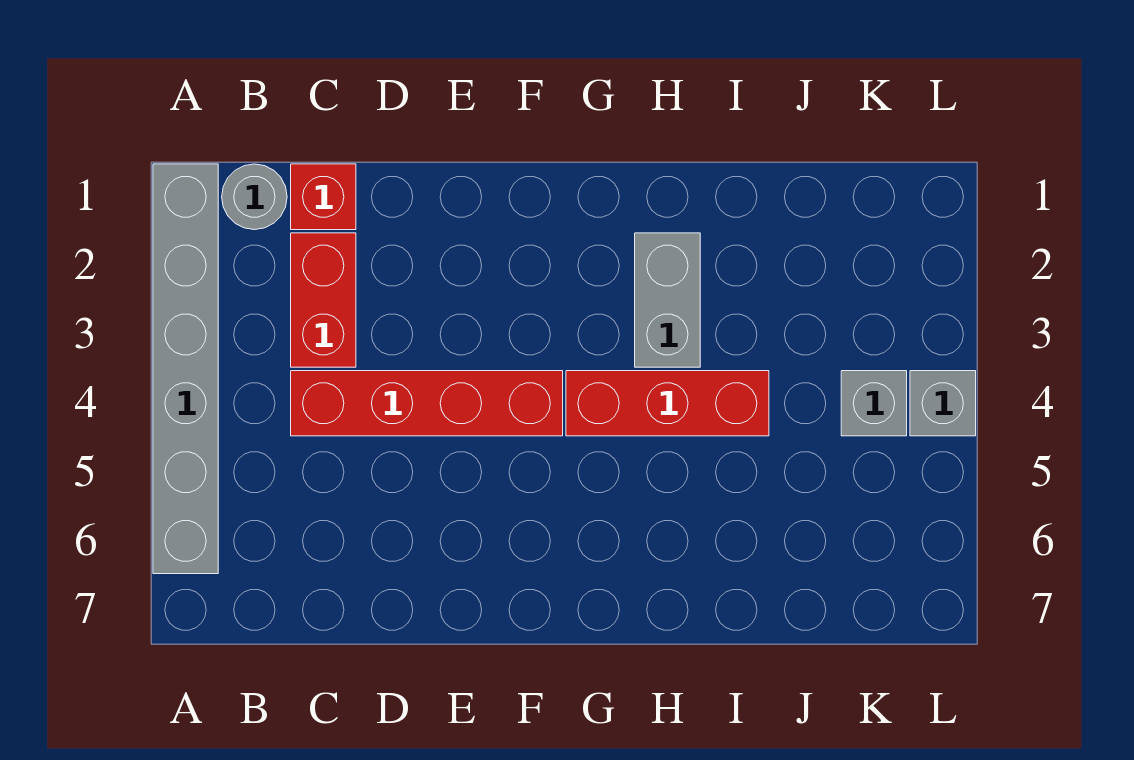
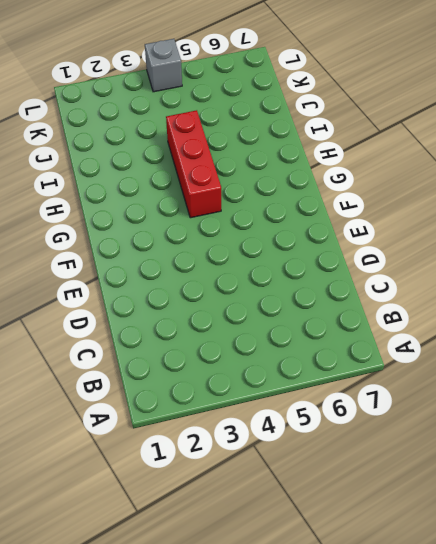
none -> grey 1x6 brick [153,164,218,574]
none -> grey 1x1 round brick [222,164,287,230]

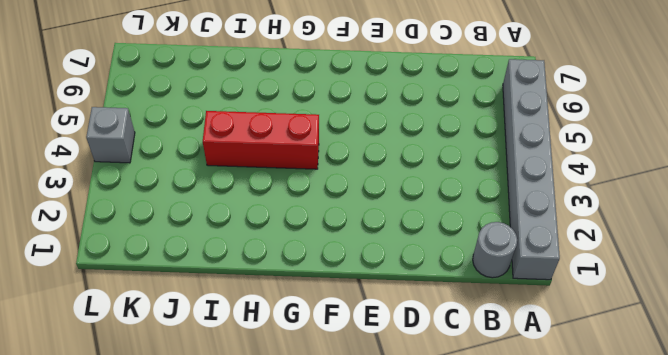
none -> red 1x1 brick [291,164,356,230]
none -> red 1x2 brick [291,233,356,367]

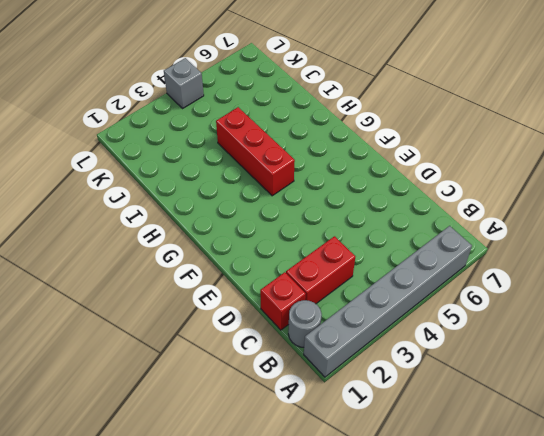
none -> red 1x4 brick [291,371,563,436]
none -> grey 1x2 brick [635,233,700,367]

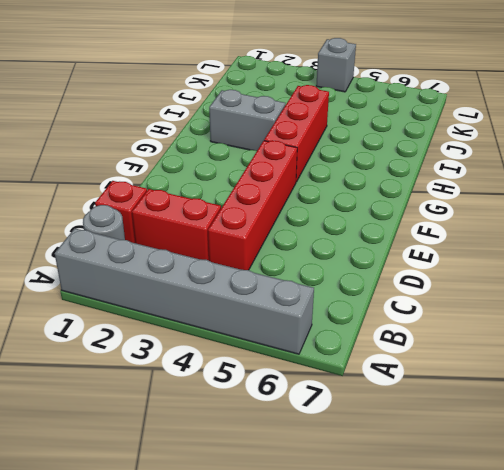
none -> grey 1x1 brick [841,371,907,436]

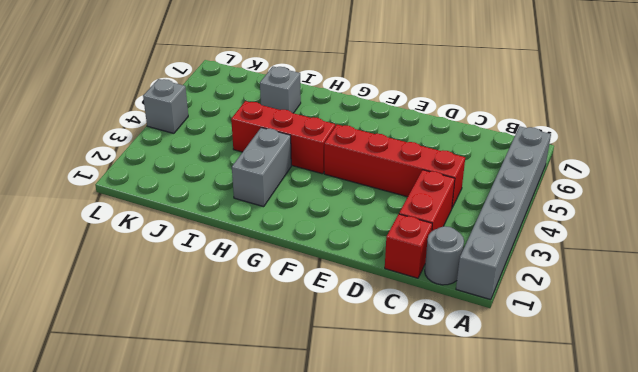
grey 1x1 brick [260,67,301,113] -> grey 1x1 brick moved to [841,371,907,436]

